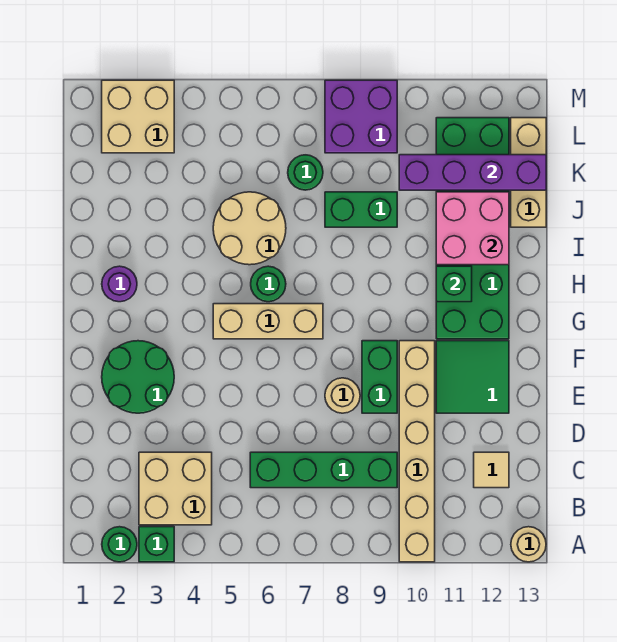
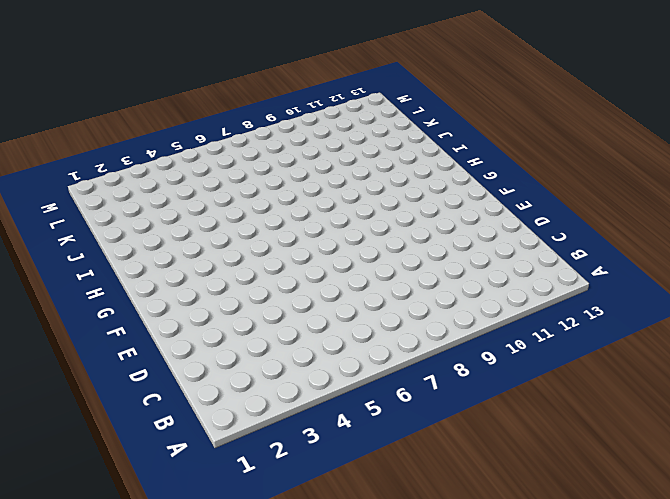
none -> green 1x1 round brick [102,527,137,562]
none -> green 1x1 brick [139,527,174,562]
none -> tan 1x6 brick [399,341,435,562]

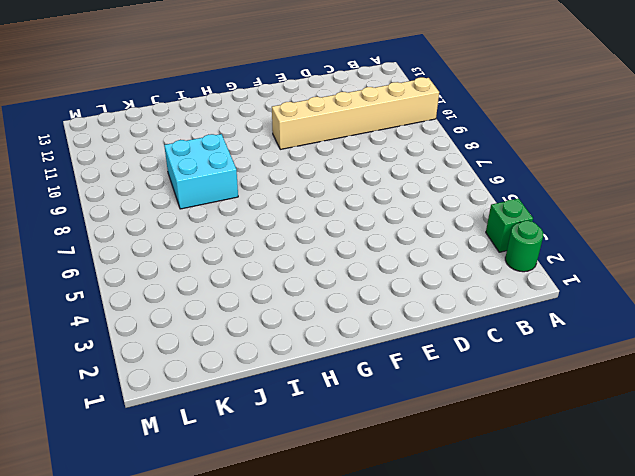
cyan 2x2 brick [164,134,238,209] -> green 1x2 brick [325,192,397,227]
none -> tan 1x1 round brick [511,527,546,562]
none -> tan 2x2 brick [139,452,212,525]
none -> green 1x4 brick [250,452,397,488]

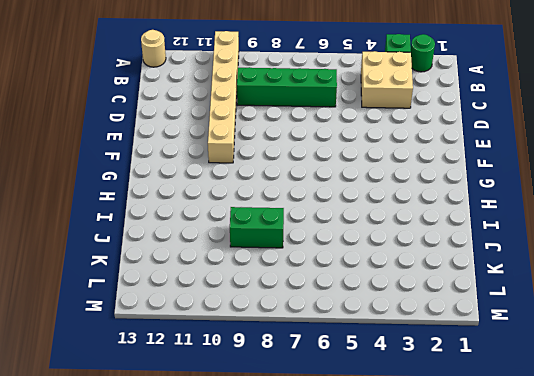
none -> tan 1x1 tile [474,452,509,488]
none -> green 2x2 round brick [102,341,174,413]
none -> tan 1x1 round brick [325,378,360,413]

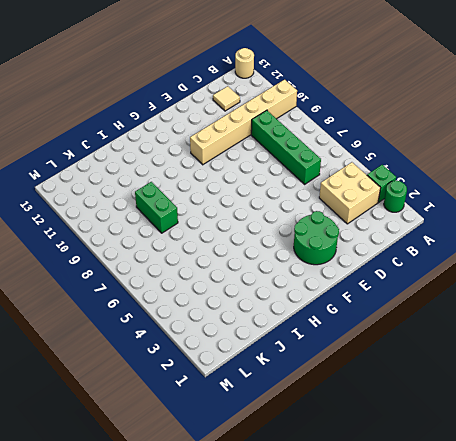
none -> tan 1x1 round brick [325,378,360,413]
none -> green 1x2 brick [362,341,397,413]
none -> green 2x2 tile [436,341,509,413]

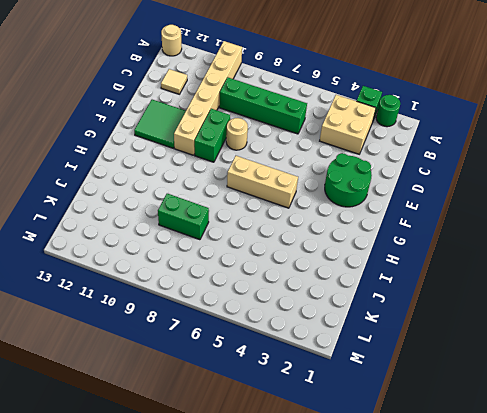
none -> green 2x6 brick [436,118,509,339]
none -> purple 1x1 round brick [102,266,137,302]
none -> green 1x1 round brick [251,266,286,302]

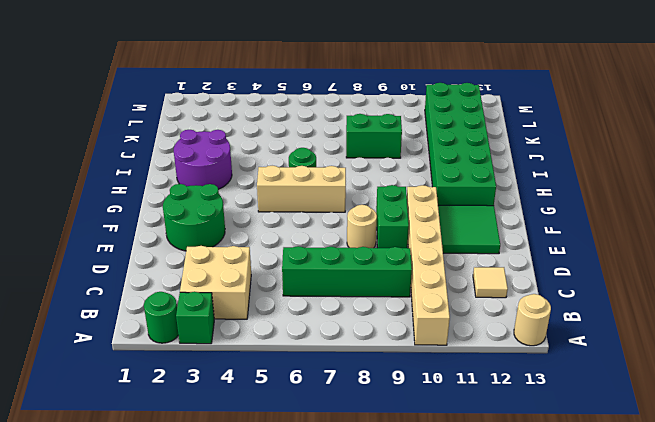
purple 2x2 round brick [174,130,232,189] -> purple 1x1 round brick [102,266,137,302]
none -> tan 2x2 round brick [213,192,286,265]
none -> tan 1x3 brick [511,118,546,227]
none -> green 1x1 round brick [288,155,323,190]

